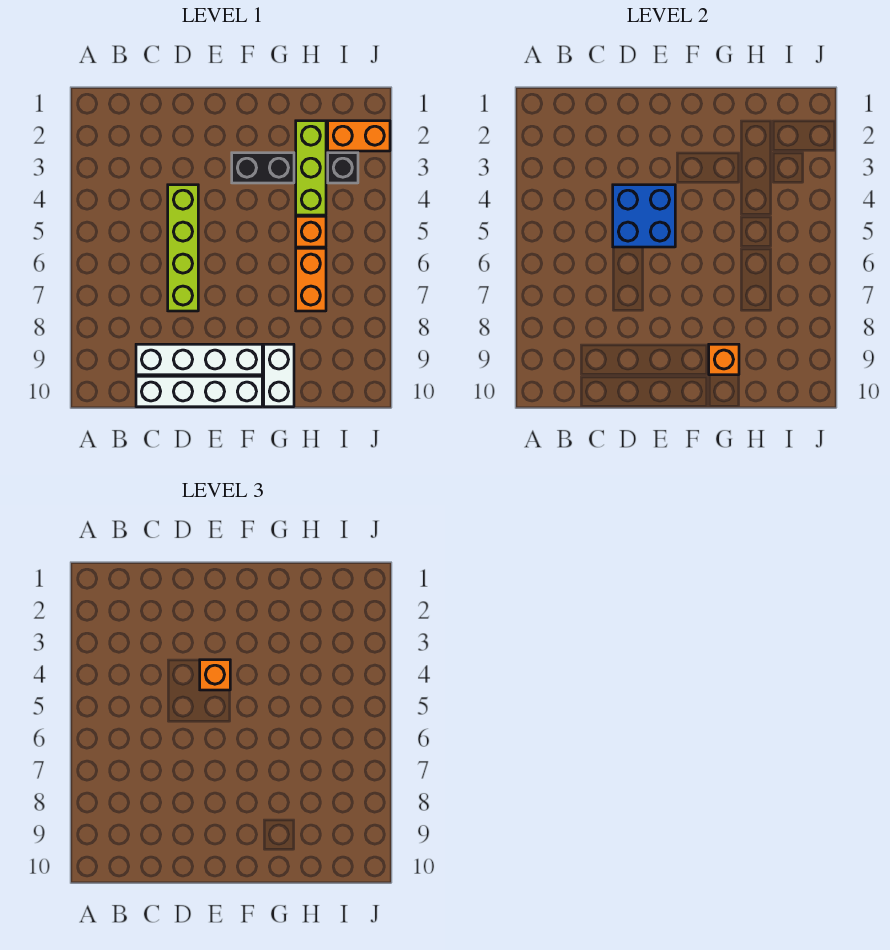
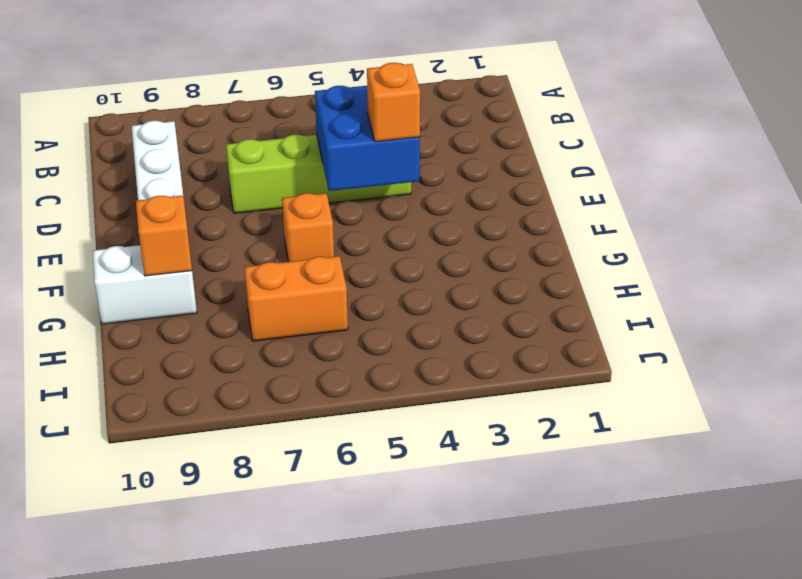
orange 1x1 brick [282,193,334,262] -> orange 1x1 brick moved to [296,216,326,247]
none -> white 1x4 brick [136,376,262,407]
none -> black 1x2 brick [232,153,294,183]
none -> lime 1x3 brick [296,121,326,215]

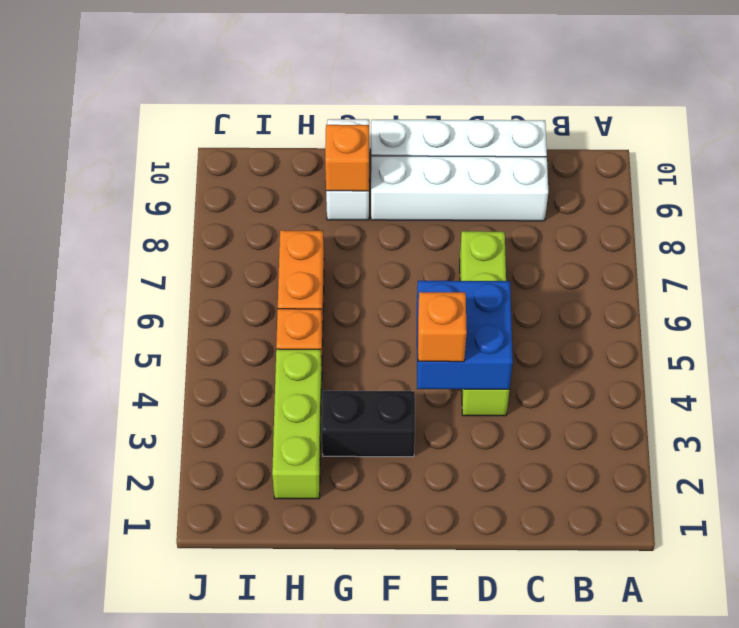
none -> orange 1x2 brick [328,121,390,151]
none -> black 1x1 brick [328,153,358,183]

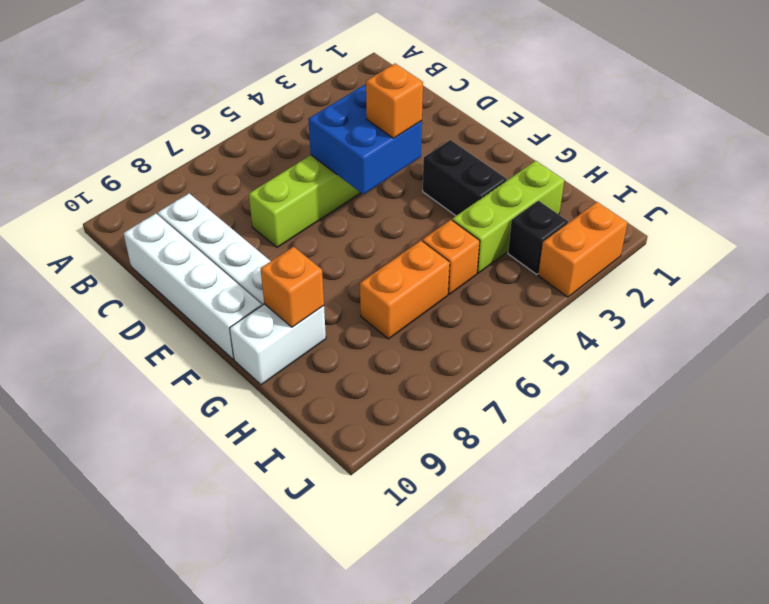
orange 1x2 brick [538,202,628,297] -> orange 1x2 brick turned to [328,121,390,151]

